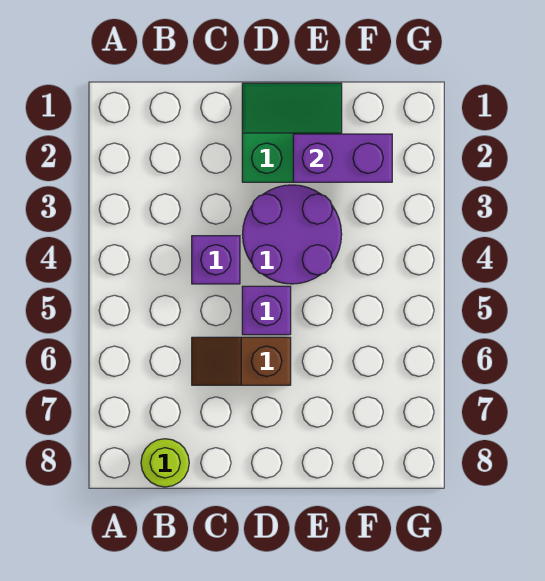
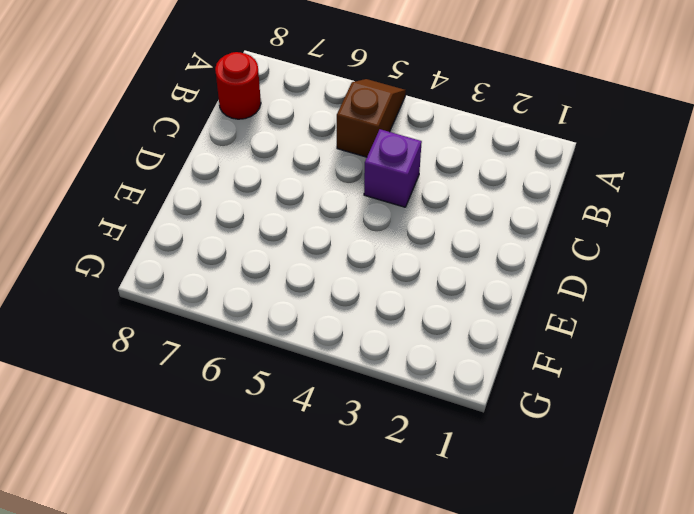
brown 1x2 slope [337,79,406,157] -> brown 1x2 slope moved to [192,337,291,385]
red 1x1 round brick [215,52,261,119] -> lime 1x1 round brick [141,439,189,487]
none -> green 2x2 slope [242,83,342,182]
none -> purple 2x2 round brick [243,185,342,284]

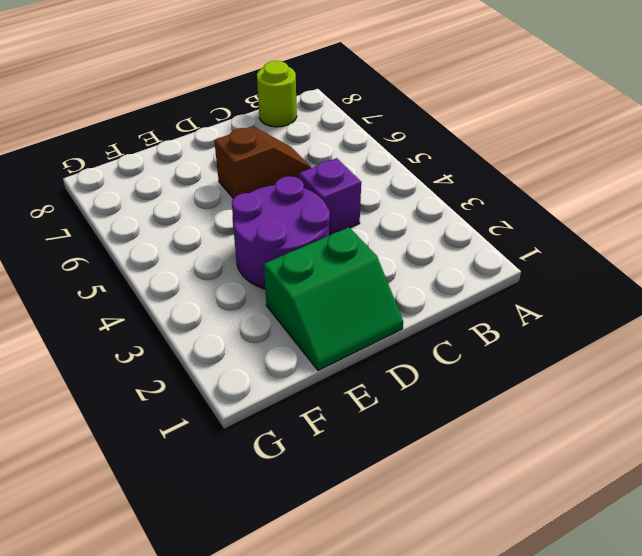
none -> purple 1x1 brick [242,286,291,335]
none -> purple 1x2 brick [293,134,392,182]

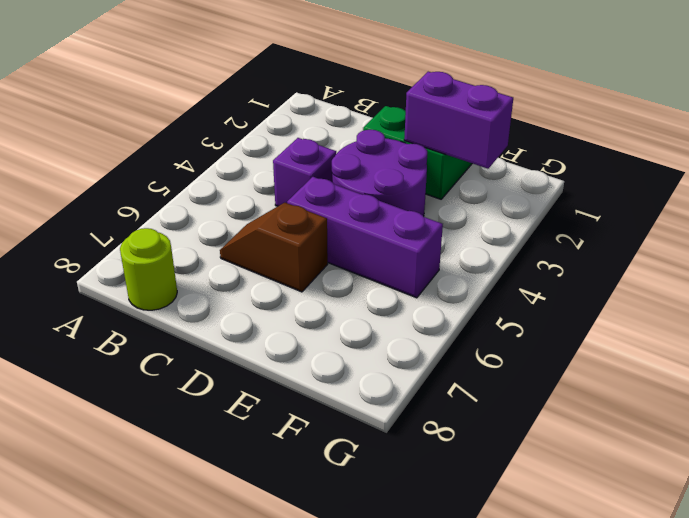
purple 1x3 brick [287,177,443,298] -> purple 1x1 brick [242,286,291,335]

